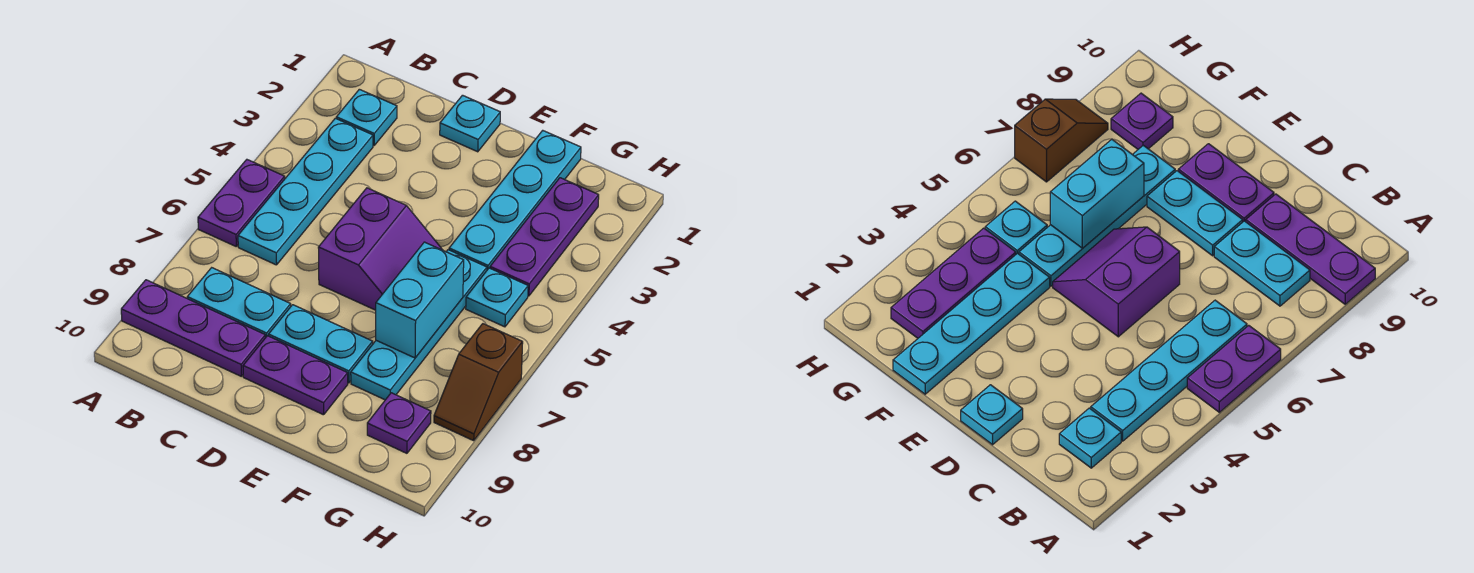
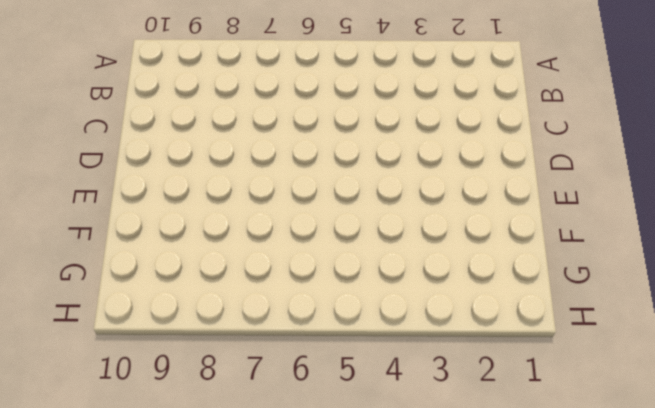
none -> purple 1x2 plate [198,160,285,246]
none -> purple 1x3 plate [121,280,265,376]
none -> cyan 1x1 plate [336,89,397,146]

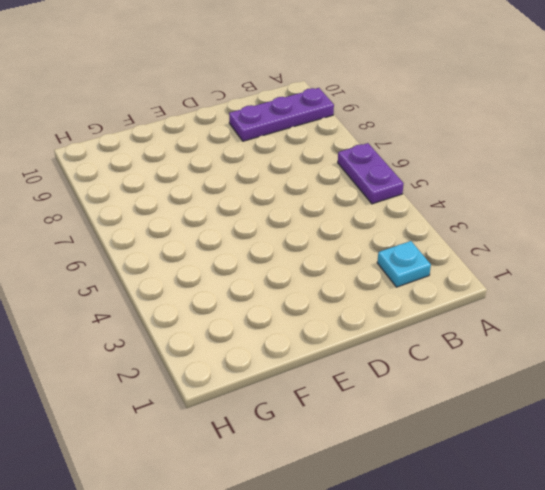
none -> cyan 1x4 plate [238,118,373,265]
none -> cyan 1x2 plate [187,268,291,338]
none -> cyan 1x1 plate [440,95,500,152]

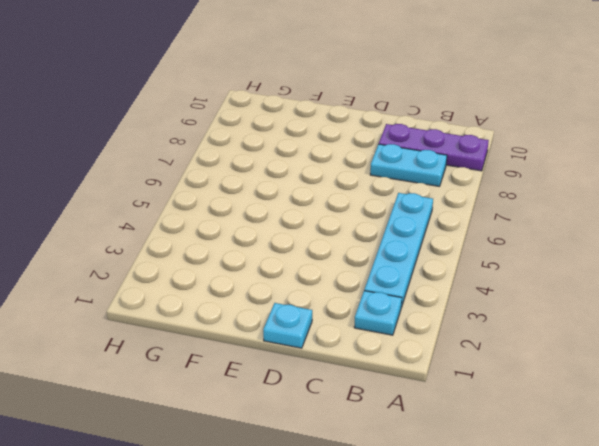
none -> purple 1x2 plate [198,160,285,246]
none -> purple 2x2 slope [318,188,442,310]
none -> cyan 1x2 plate [269,305,373,383]

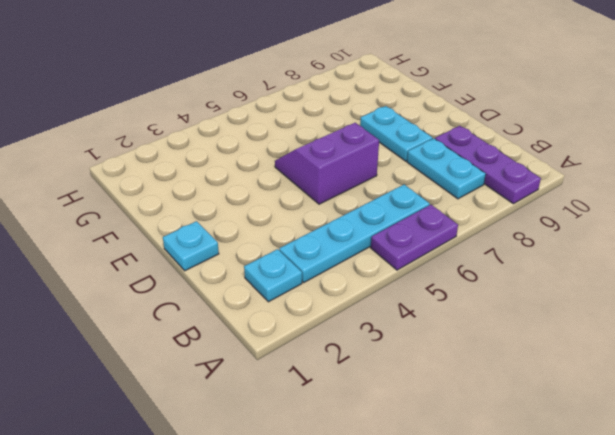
none -> purple 1x2 plate [243,336,348,415]
none -> cyan 1x4 plate [449,130,581,270]
none -> cyan 1x4 plate [351,250,487,400]

